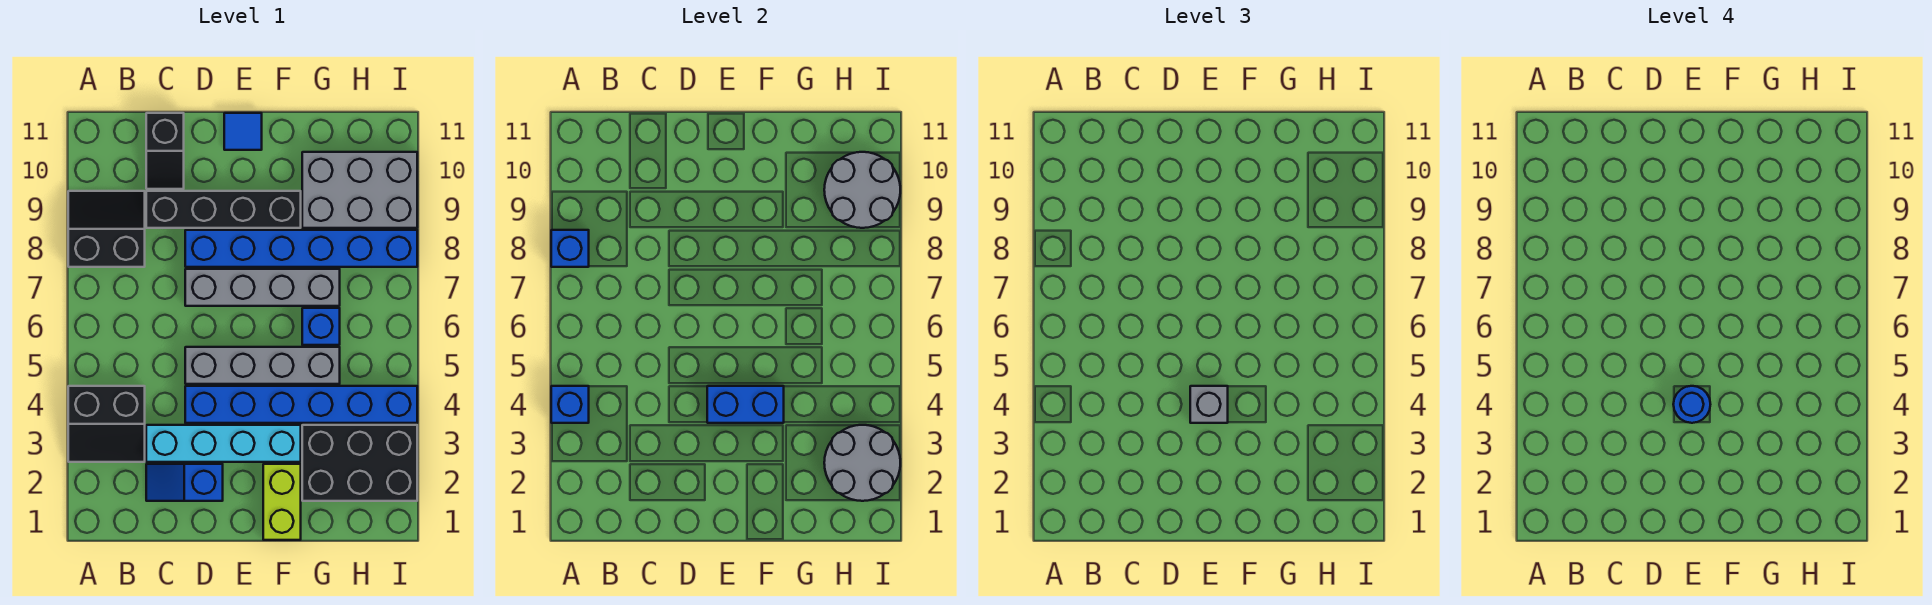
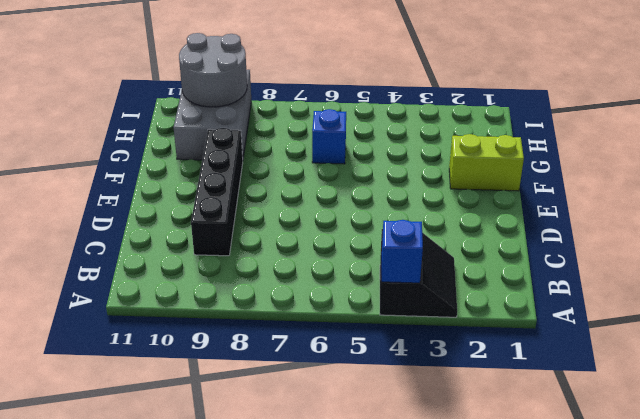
none -> black 2x2 slope [68,191,145,267]
none -> blue 1x2 slope [146,464,223,501]
none -> cyan 1x4 brick [146,425,301,462]

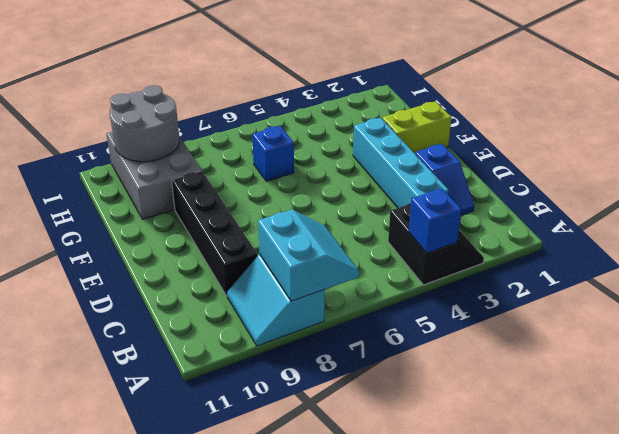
cyan 2x2 slope [258,210,359,301] -> blue 1x1 brick [551,230,589,267]
cyan 2x2 slope [227,254,325,346] -> black 2x2 slope [68,191,145,267]
none -> black 1x2 slope [146,113,184,189]
none -> blue 1x6 brick [185,386,417,423]
none -> grey 1x4 brick [185,347,340,384]

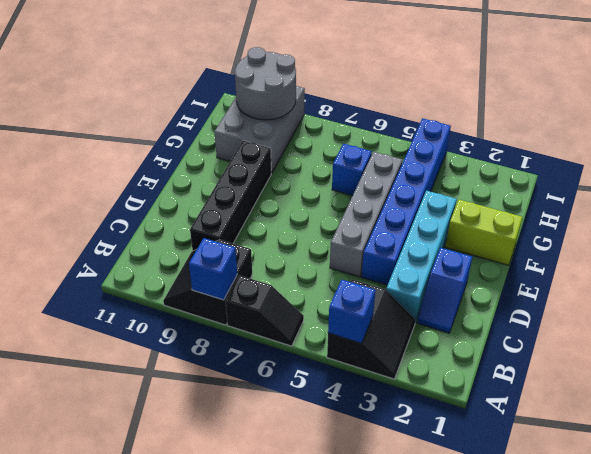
black 1x2 slope [225,275,304,346] -> black 1x2 slope moved to [146,113,184,189]
none -> grey 1x4 brick [185,269,340,306]
none -> blue 1x6 brick [185,230,417,267]
none -> blue 1x1 tile [224,113,262,150]

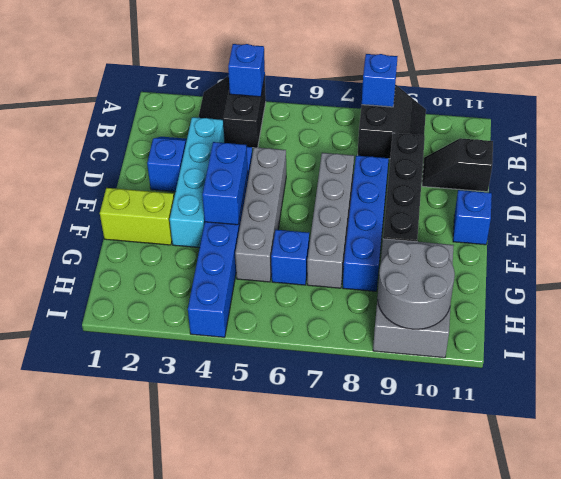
blue 1x4 brick [343,156,389,291] -> blue 1x6 brick [185,230,417,267]
blue 1x1 brick [453,190,492,245] -> blue 1x1 tile [224,113,262,150]
none -> black 2x3 brick [302,425,417,501]
none -> grey 2x2 round brick [824,425,900,501]
none -> grey 1x1 brick [1190,386,1228,423]

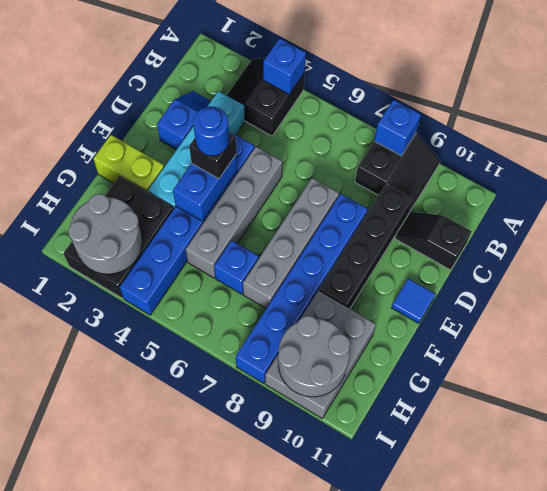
black 1x1 brick [189,133,236,179] -> grey 1x1 brick [1190,386,1228,423]

